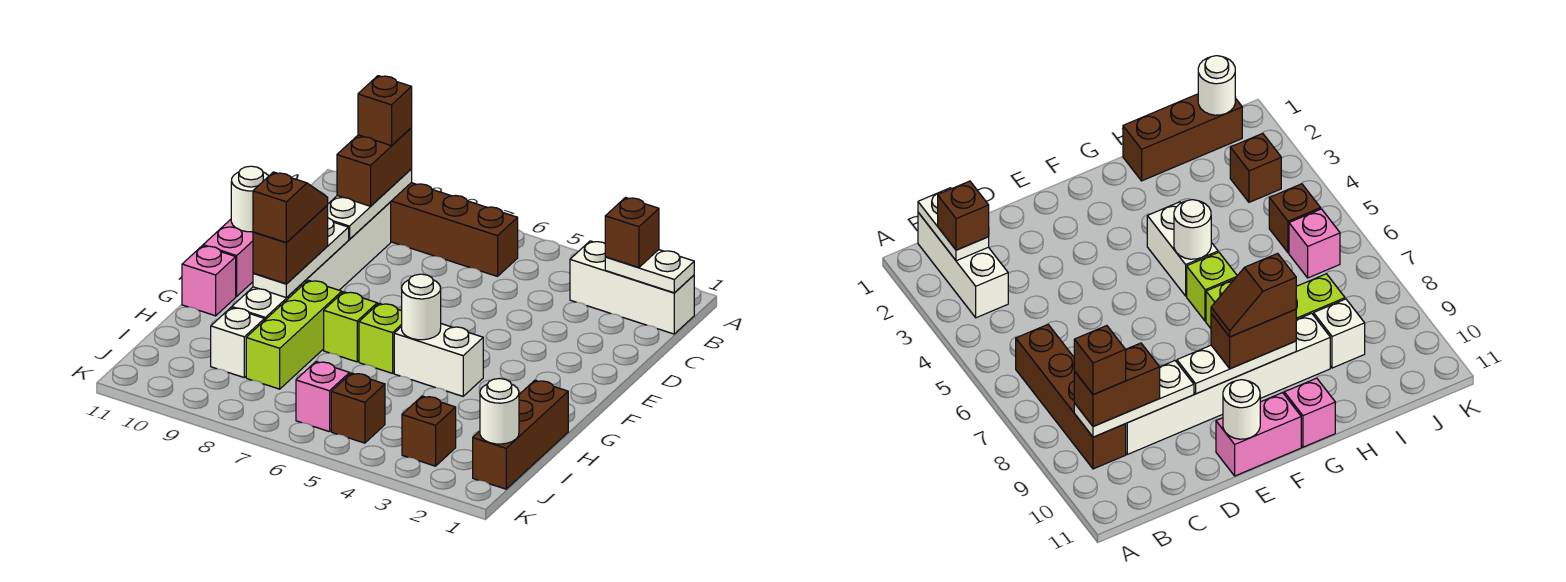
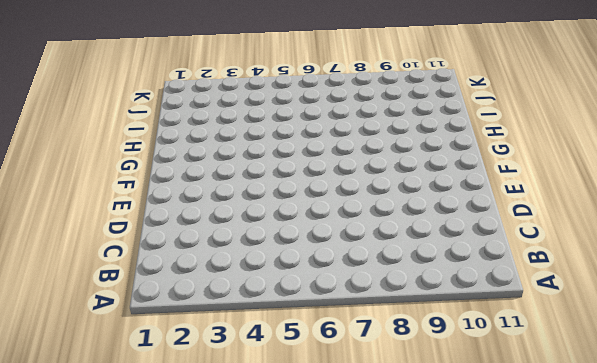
none -> white 1x3 brick [570,241,694,334]
none -> brown 1x4 brick [391,183,518,276]
none -> white 1x6 brick [232,202,391,321]

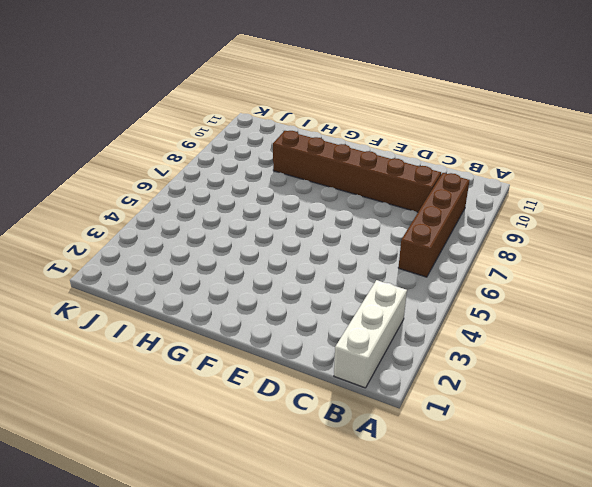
brown 1x6 brick [273,131,441,212] -> white 1x6 brick [232,202,391,321]
none -> pink 1x2 brick [203,219,253,296]
none -> white 1x2 brick [394,324,483,396]
none -> lime 1x1 brick [359,303,402,373]

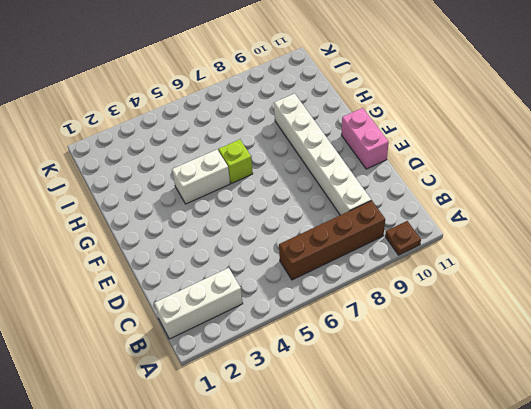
brown 1x1 plate [385,221,421,255] -> none
none -> lime 1x1 brick [324,292,377,362]
none -> lime 1x3 brick [246,280,342,389]
none -> pink 1x1 brick [182,246,236,316]

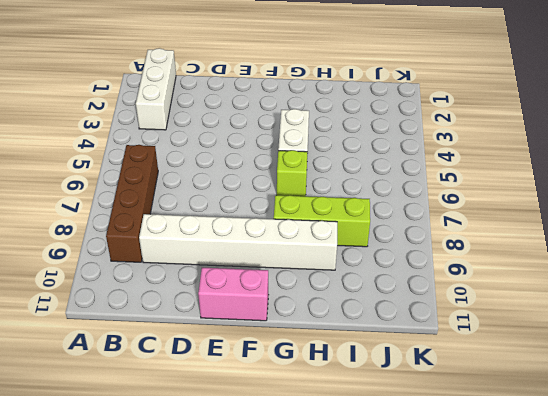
none -> lime 1x1 brick [324,292,377,362]
none -> pink 1x1 brick [182,246,236,316]
none -> brown 1x3 brick [473,380,568,489]

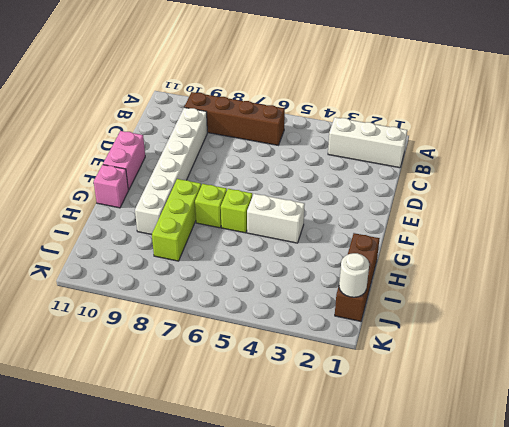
none -> white 1x1 brick [211,308,264,377]
none -> brown 1x1 brick [402,396,456,466]
none -> brown 1x1 brick [331,373,385,443]

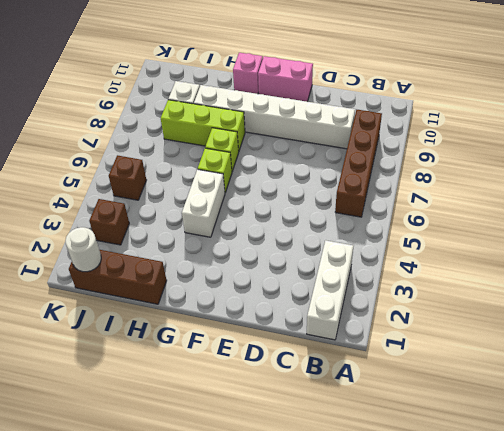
none -> pink 1x1 brick [296,362,350,432]
none -> white 1x2 plate [605,250,694,293]
none -> white 1x3 plate [327,169,412,239]

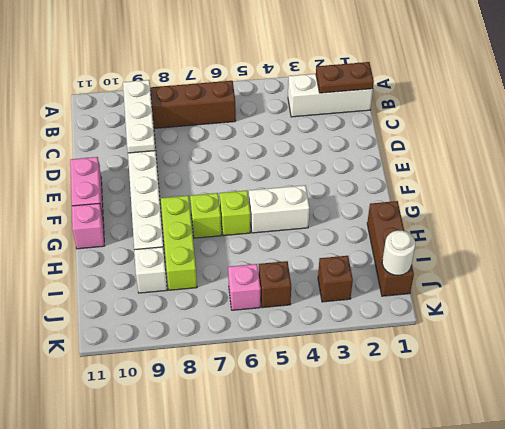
brown 1x2 plate [316,62,374,93] -> white 1x2 plate [605,250,694,293]
none -> white 1x3 plate [253,218,349,298]
none -> white 1x1 round brick [231,166,268,232]
none -> white 1x1 round brick [402,274,441,340]

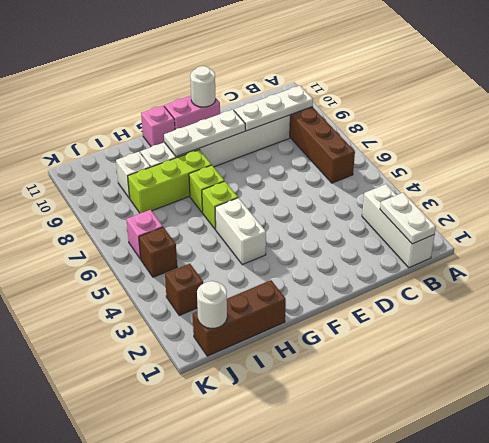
none -> white 1x1 round brick [402,274,441,340]
none -> brown 1x1 brick [605,198,659,268]
none -> brown 1x2 brick [337,128,412,206]

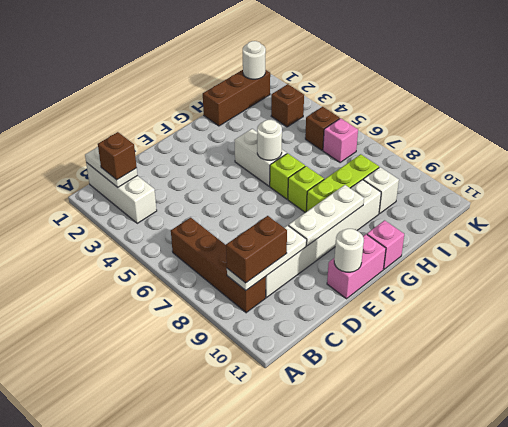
none -> brown 1x2 brick [253,206,328,284]
none -> brown 1x1 brick [358,76,412,146]
none -> brown 1x2 slope [253,172,328,243]

